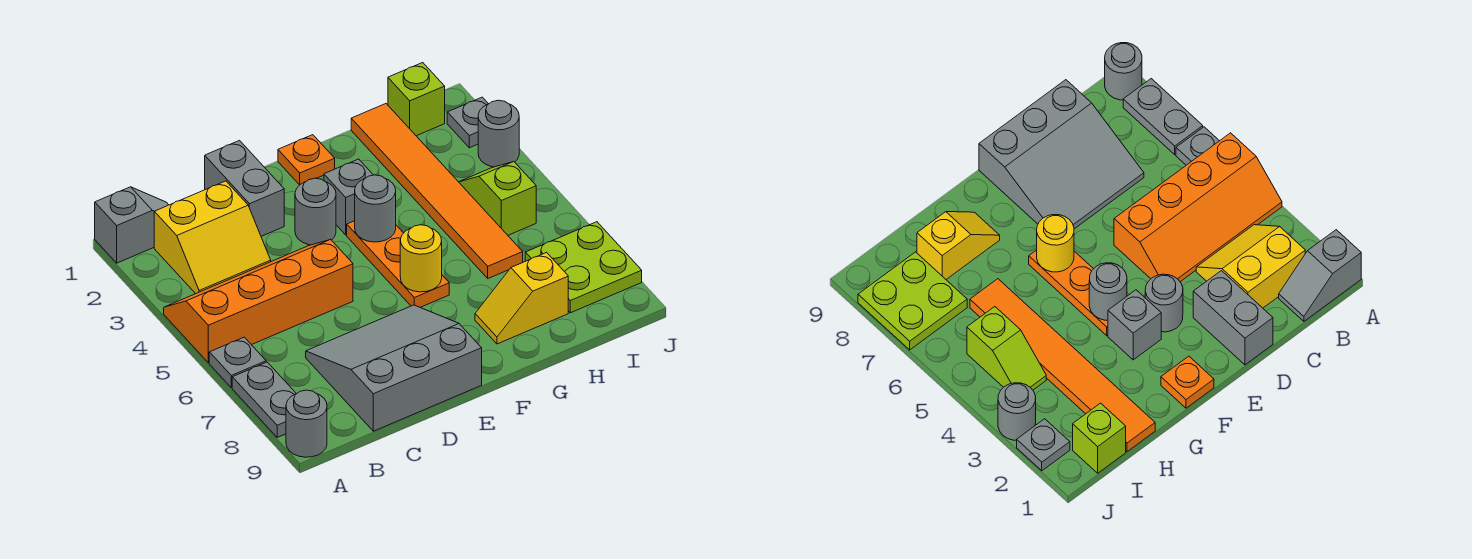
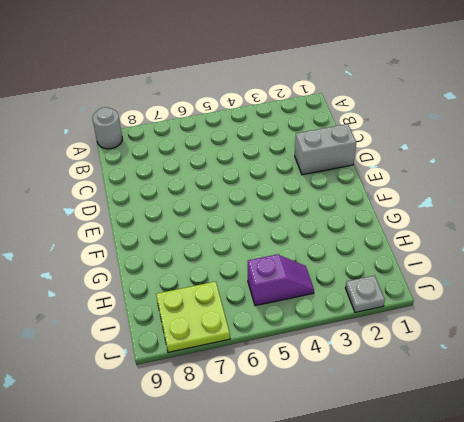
purple 1x2 slope [248,254,314,306] -> lime 1x2 slope [459,162,536,235]
none -> grey 1x2 slope [95,187,168,263]
none -> orange 2x4 slope [164,239,353,363]
none -> grey 1x1 plate [209,337,266,388]

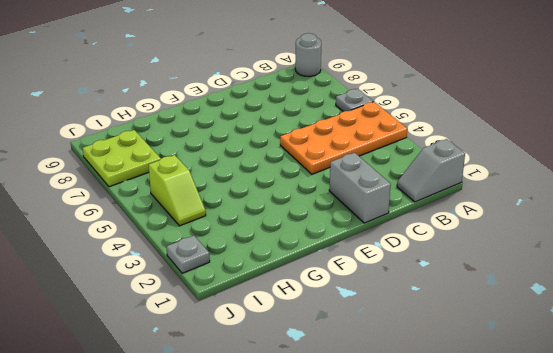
orange 2x4 plate [280,102,407,174] -> orange 2x4 slope [164,239,353,363]
none -> grey 1x2 plate [232,362,296,437]
none -> yellow 2x2 slope [154,181,271,294]
none -> grey 3x3 slope [306,305,482,431]

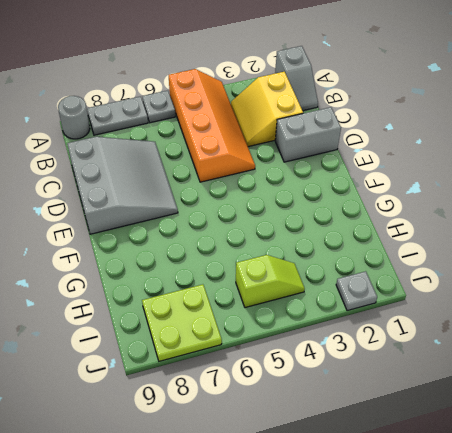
none -> grey 1x1 round brick [295,178,336,245]
none -> orange 1x1 plate [278,135,335,185]
none -> grey 1x1 brick [324,159,373,235]

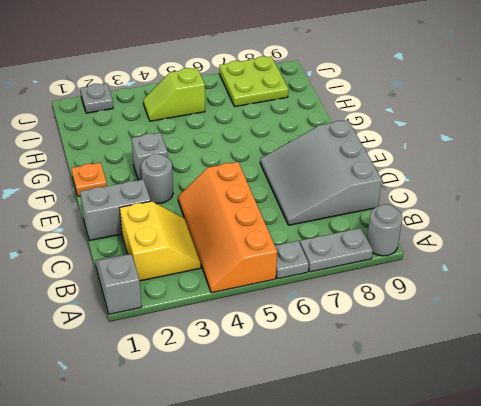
none -> orange 1x3 plate [347,221,449,308]
none -> yellow 1x2 slope [475,253,568,344]
none -> orange 1x6 tile [351,104,523,278]

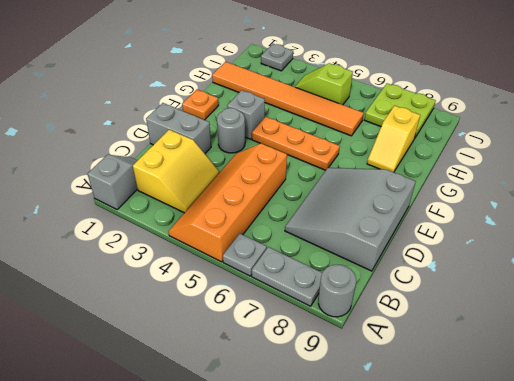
none -> lime 1x1 brick [388,63,445,136]
none -> grey 1x1 round brick [478,100,519,167]
none -> grey 1x1 round brick [355,175,396,242]

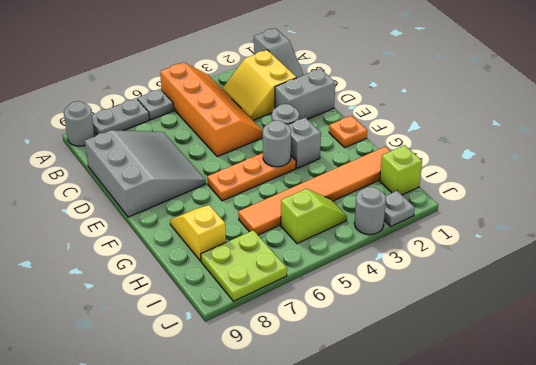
none -> yellow 1x1 round brick [400,225,442,292]

